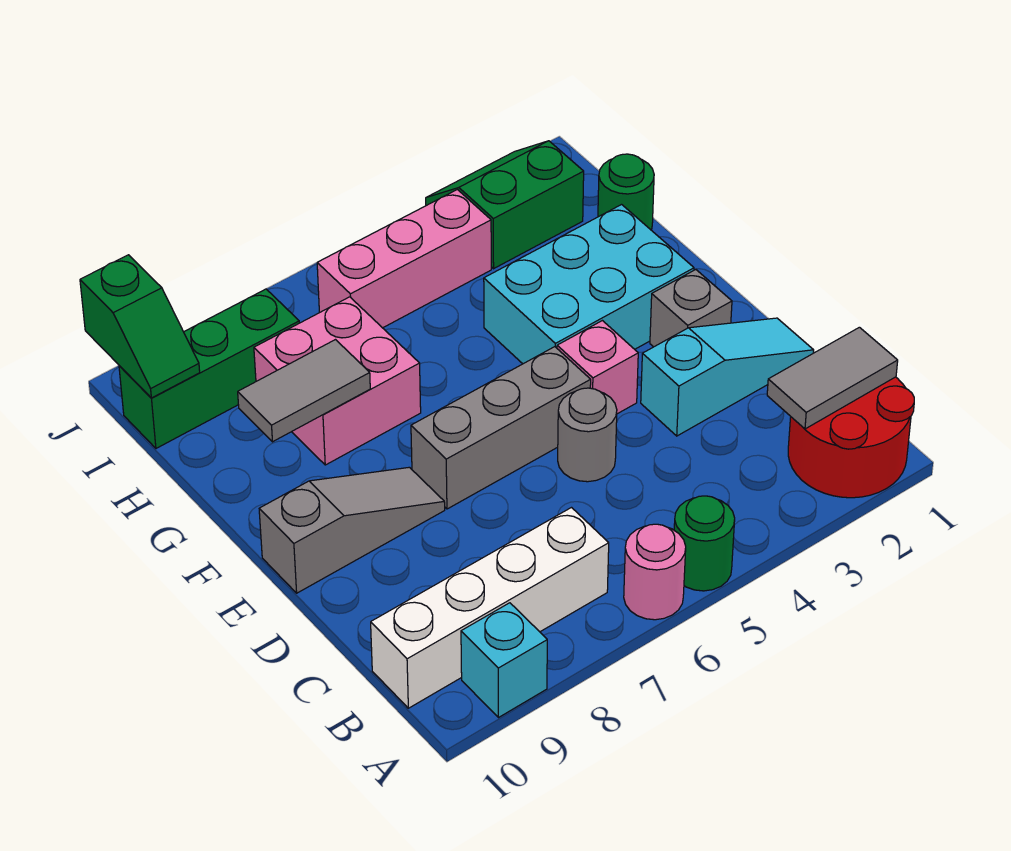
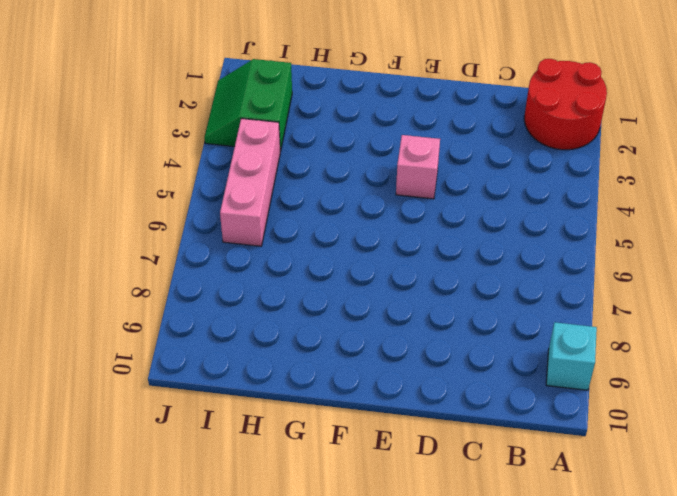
none -> green 1x1 round brick [674,496,735,591]
none -> pink 1x1 round brick [624,524,686,620]
none -> white 1x4 brick [371,508,609,708]

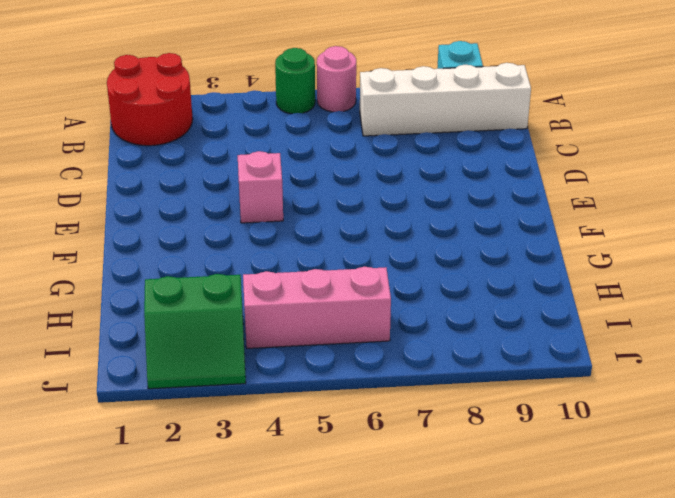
none -> cyan 1x3 slope [641,318,814,436]
none -> grey 1x1 round brick [558,388,617,482]
none -> grey 1x1 brick [650,270,732,347]

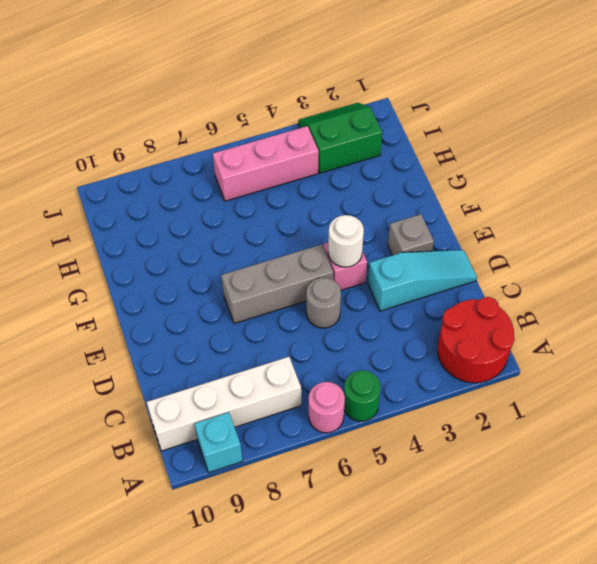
white 1x1 round brick [328,215,364,267] -> none
none -> grey 1x3 slope [259,467,445,593]
none -> cyan 2x3 brick [484,205,694,364]
none -> pink 2x2 brick [254,297,421,465]

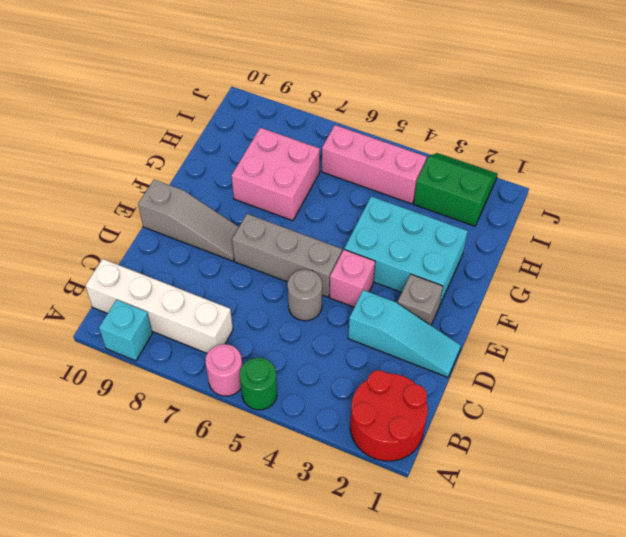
none -> green 1x1 round brick [598,154,654,230]
none -> green 1x3 brick [119,289,299,448]
none -> grey 1x2 tile [767,327,898,429]

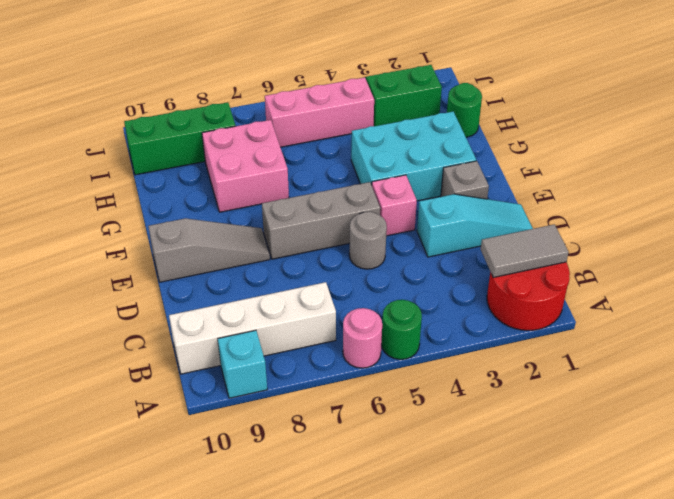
none -> grey 1x2 tile [238,340,370,442]
none -> green 1x2 slope [80,255,200,398]

